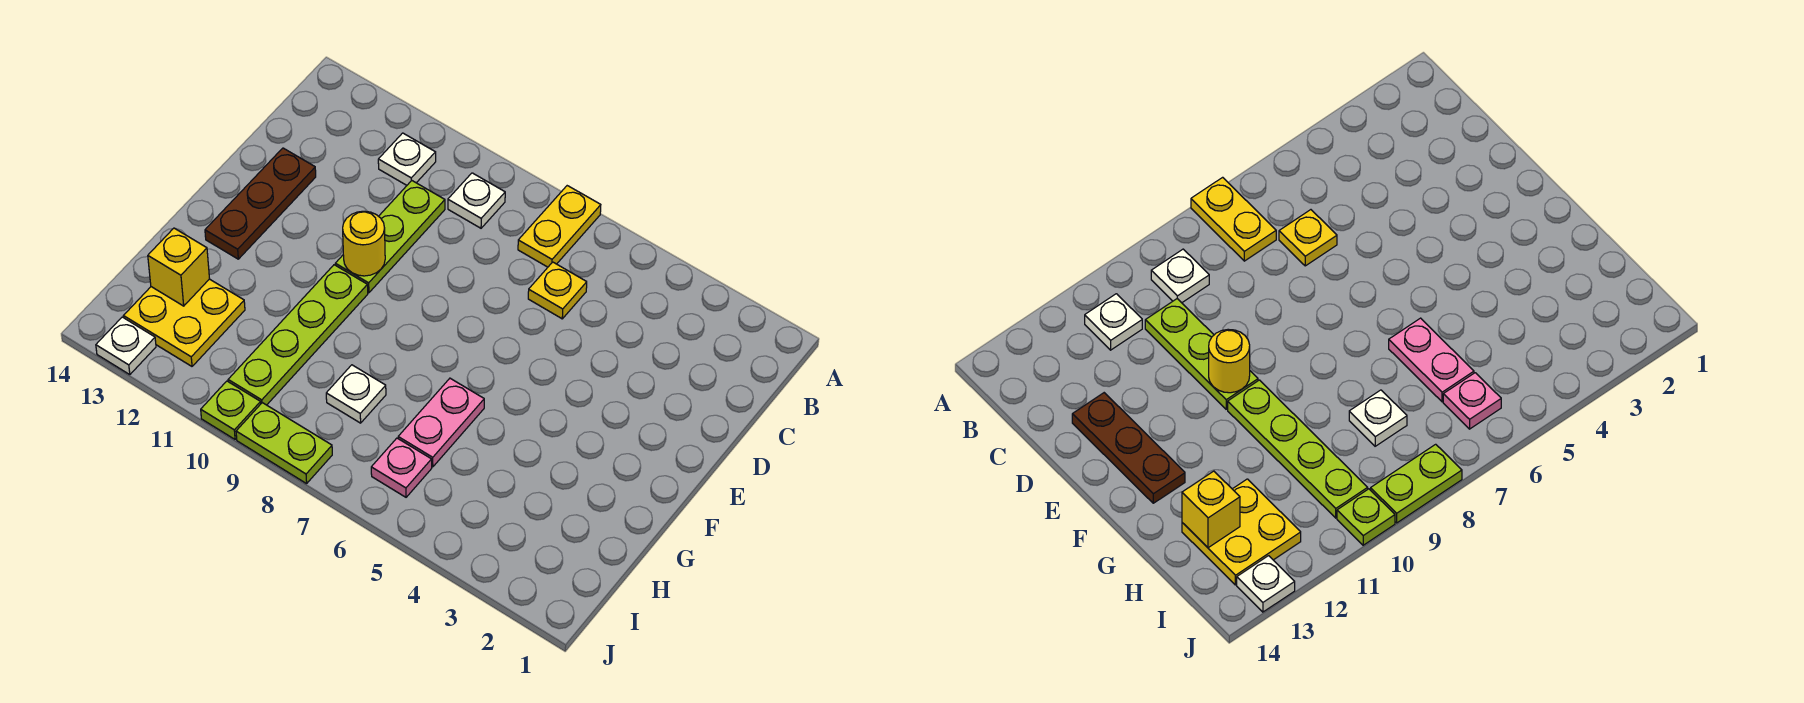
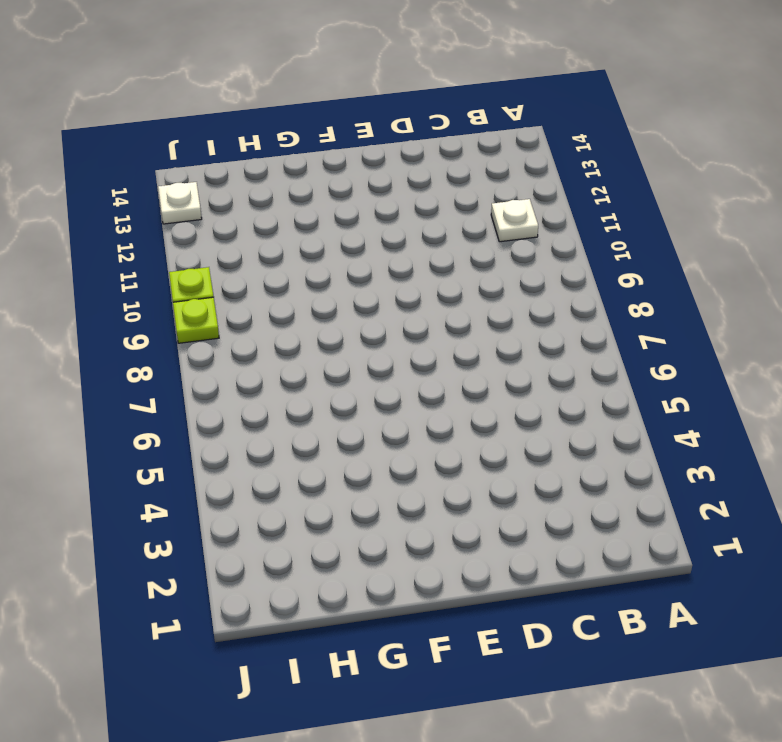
lime 1x1 plate [173,297,219,343] -> lime 1x2 plate [236,403,332,484]
none -> yellow 1x2 plate [518,186,601,267]
none -> white 1x1 plate [448,173,505,228]
none -> yellow 1x1 plate [528,262,587,319]

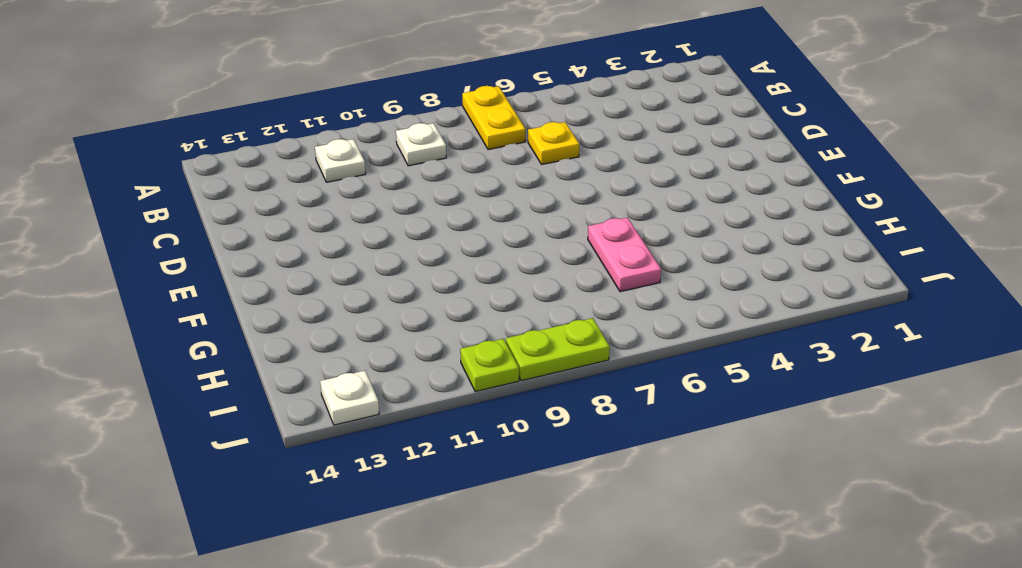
none -> lime 1x3 plate [335,181,445,293]
none -> brown 1x3 plate [205,148,316,259]
none -> lime 1x4 plate [228,265,368,405]

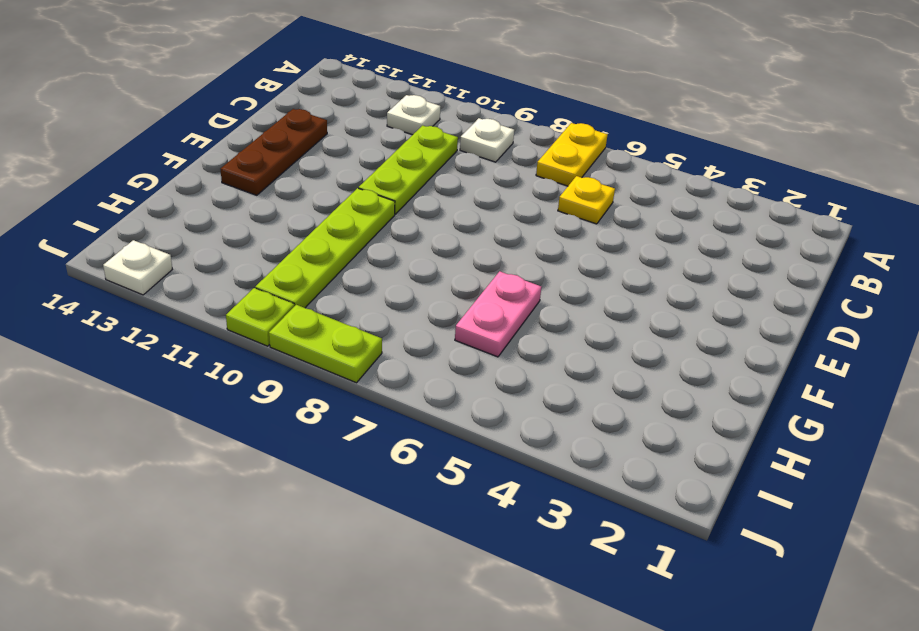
none -> white 1x1 plate [326,365,386,423]
none -> yellow 2x2 plate [124,279,245,366]
none -> pink 1x1 plate [371,438,432,497]

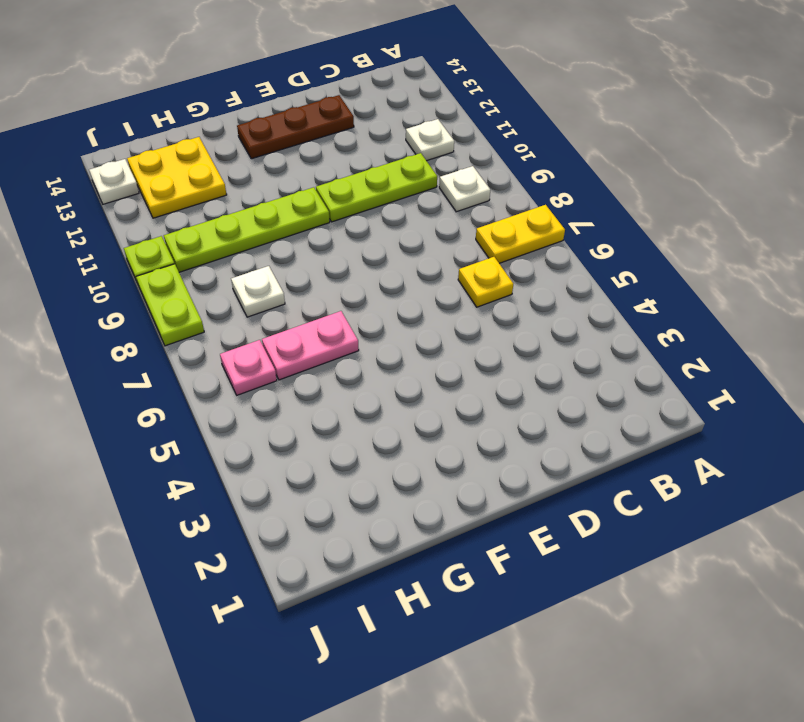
none -> yellow 1x1 round brick [343,211,385,276]
none -> yellow 1x1 brick [148,228,210,306]

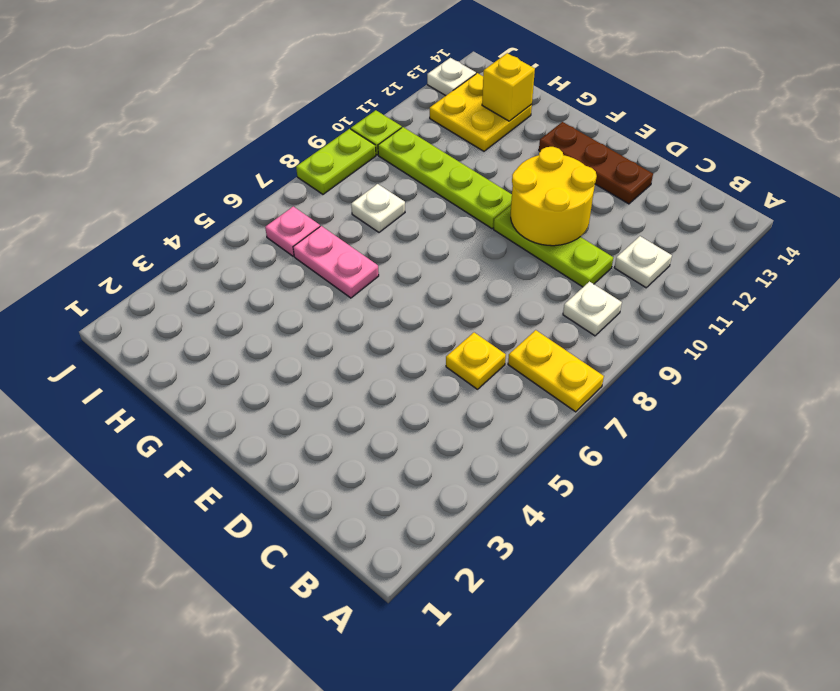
yellow 2x2 round brick [511,147,597,246] -> yellow 1x1 round brick [343,211,385,276]

